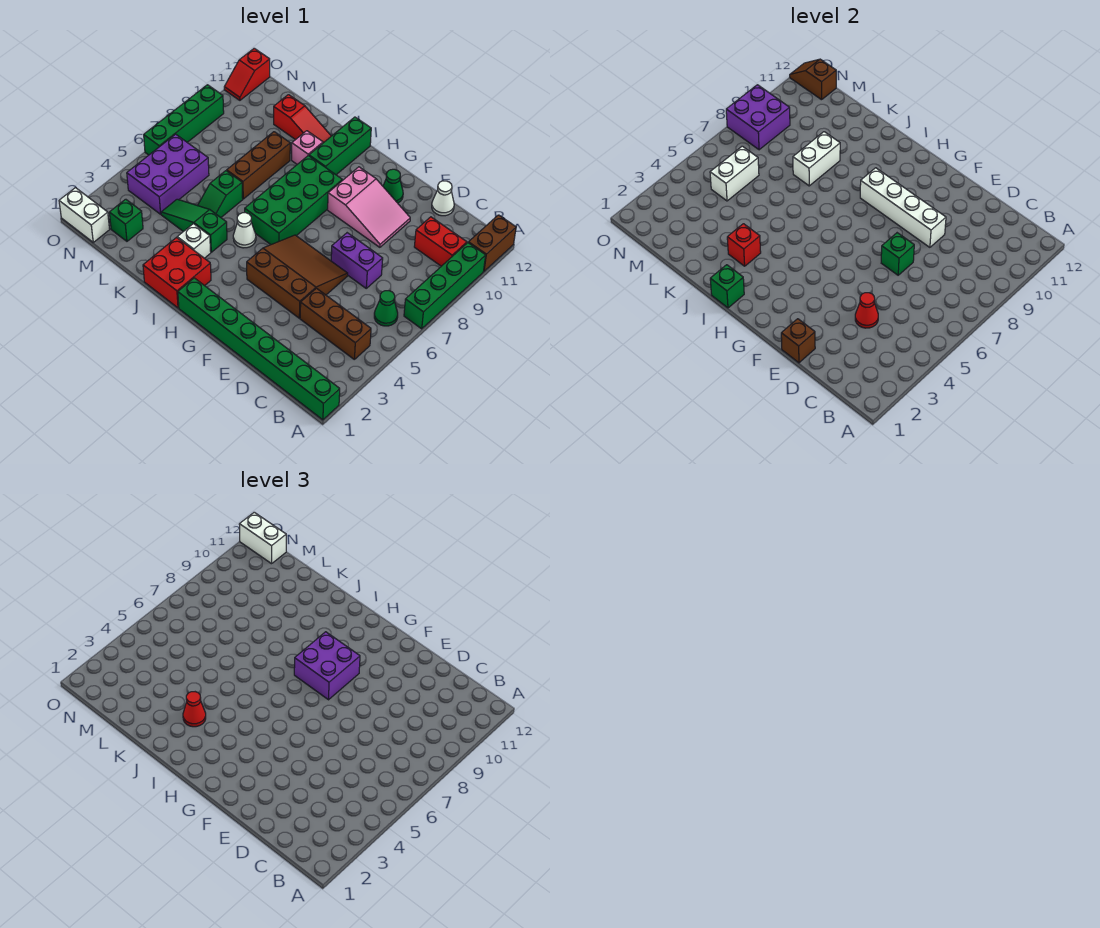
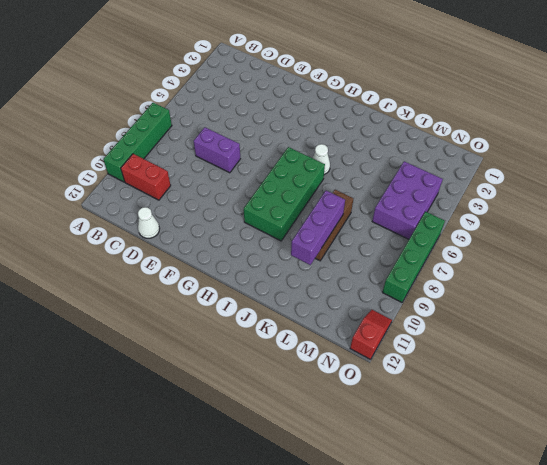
purple 1x3 brick [291,191,345,265] -> white 1x2 brick [793,132,840,186]
none -> green 1x8 brick [178,278,340,420]
none -> brown 1x2 brick [468,215,516,271]
none -> brown 1x3 brick [300,288,371,359]
none -> green 1x1 cone [374,291,398,326]

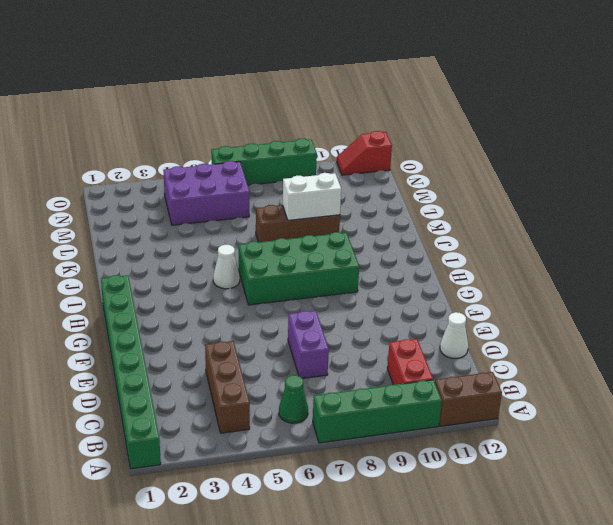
none -> brown 3x3 slope [247,235,348,318]
none -> pink 2x3 slope [328,167,410,247]
none -> green 1x1 cone [383,169,403,203]
none -> red 2x2 brick [143,238,211,308]

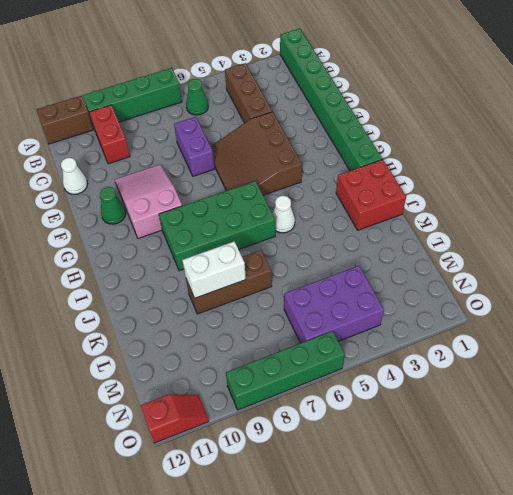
none -> green 1x3 brick [309,117,371,175]
none -> white 1x1 brick [177,224,211,258]
none -> green 1x3 slope [161,199,227,252]
none -> pink 1x1 brick [292,131,323,164]

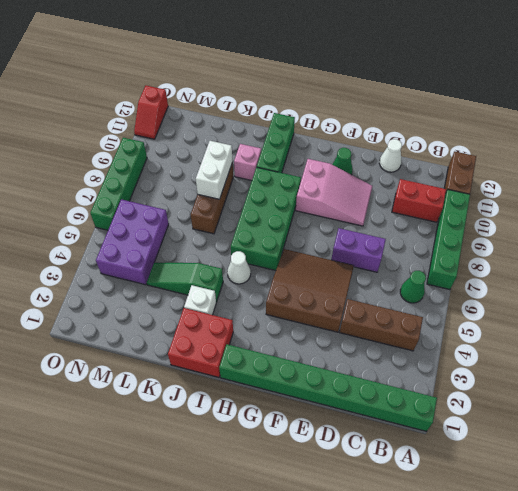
none -> red 1x3 slope [274,95,331,143]
none -> green 1x2 slope [198,171,243,217]
none -> green 1x1 brick [109,199,143,241]
none -> white 1x2 brick [59,188,110,242]

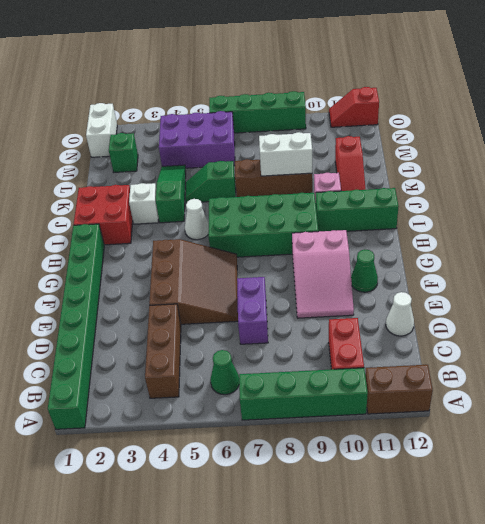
none -> red 1x1 cone [855,293,878,328]
none -> brown 1x1 brick [781,319,815,363]
none -> green 1x1 brick [881,233,914,275]
none -> white 1x4 brick [860,168,946,247]

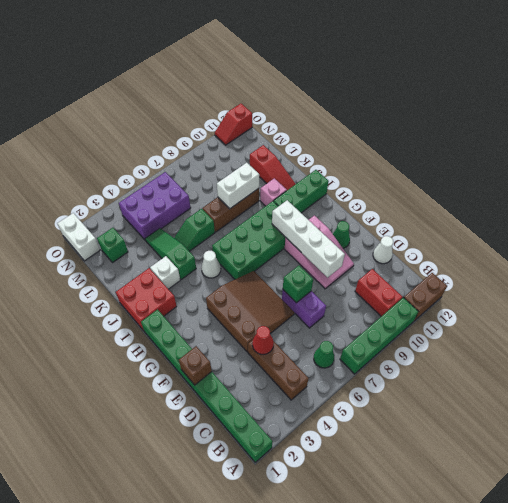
none -> green 1x4 brick [144,85,224,155]
none -> green 1x1 brick [710,265,744,308]
none -> red 1x1 brick [727,224,761,266]
none -> white 1x2 brick [710,146,759,201]

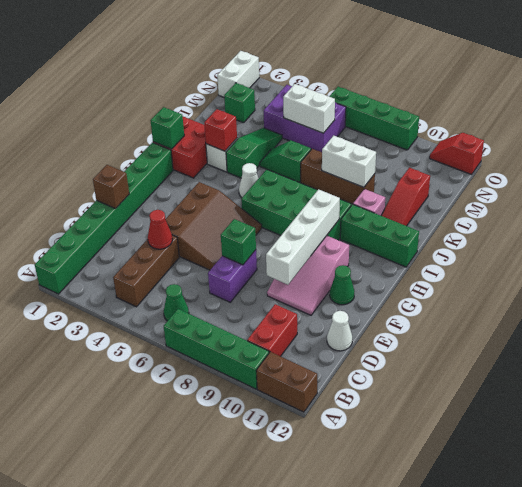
none -> purple 2x2 brick [726,85,790,150]
none -> brown 1x2 slope [790,59,836,100]
none -> purple 2x2 brick [294,632,360,700]
none -> red 1x1 cone [183,692,206,727]

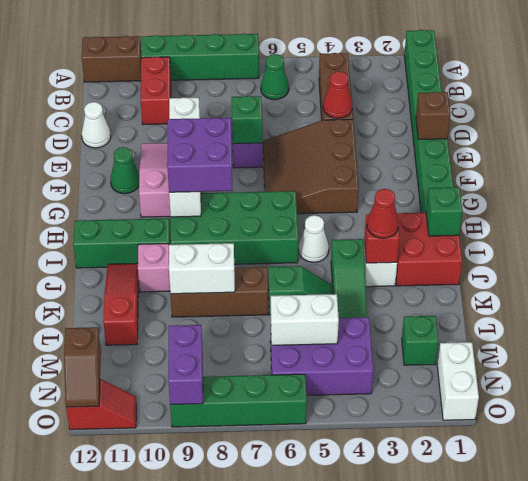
purple 1x2 brick [168,325,203,405] -> purple 2x2 brick [726,85,790,150]
none -> white 1x2 brick [239,512,286,564]

